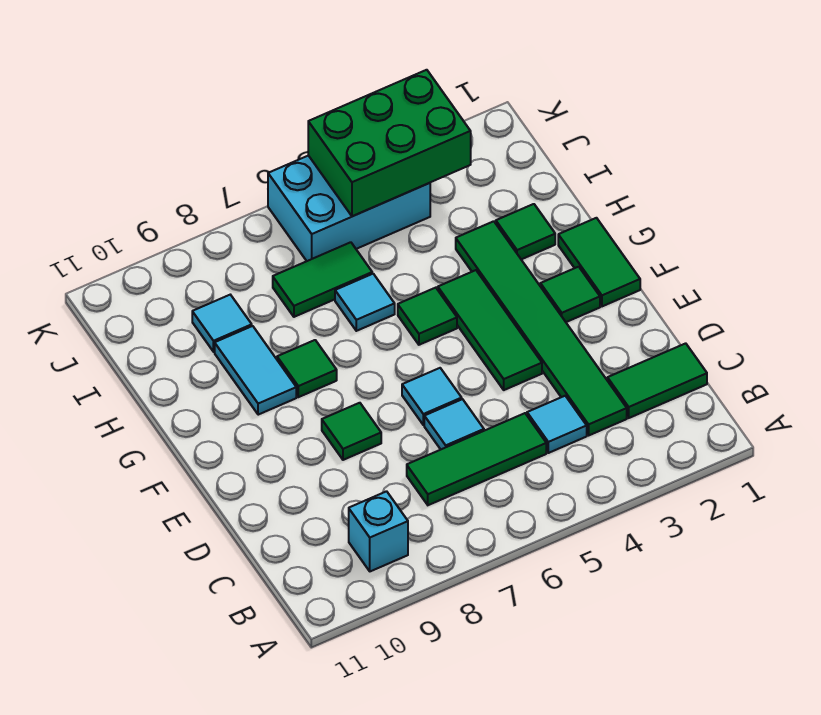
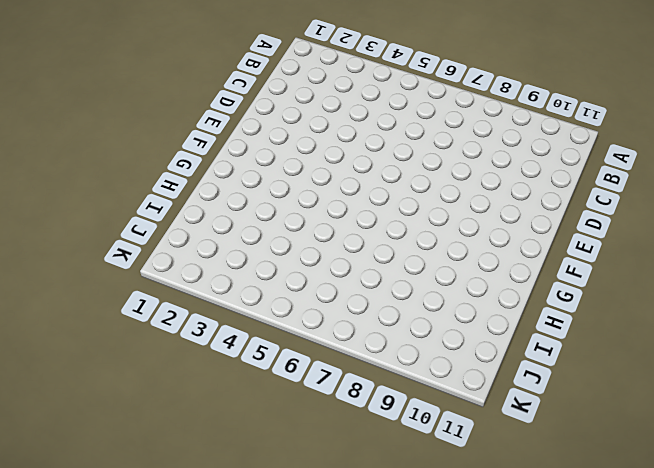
none -> cyan 1x1 brick [349,491,408,571]
none -> green 1x2 tile [607,343,707,418]
none -> green 1x6 tile [456,221,627,435]

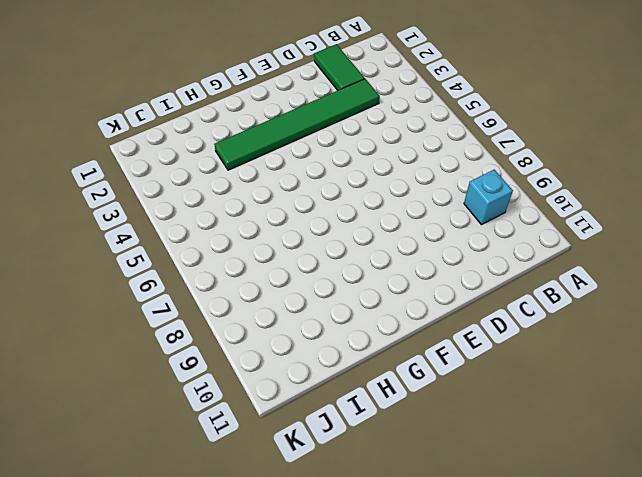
none -> cyan 1x1 tile [527,396,587,453]
none -> green 1x3 tile [407,413,546,505]
none -> cyan 1x1 tile [424,399,484,449]

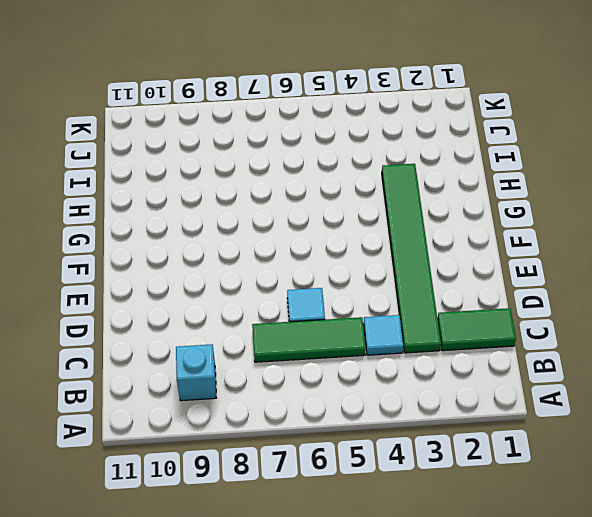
none -> green 1x3 tile [438,270,542,390]
none -> cyan 1x1 tile [402,368,462,425]
none -> green 1x1 tile [322,403,381,460]

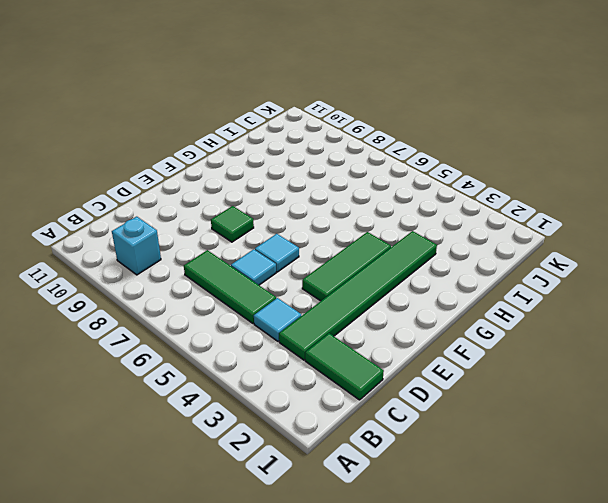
none -> green 1x2 tile [558,218,640,306]
none -> green 1x1 tile [540,267,600,322]
none -> green 1x1 tile [398,288,457,345]

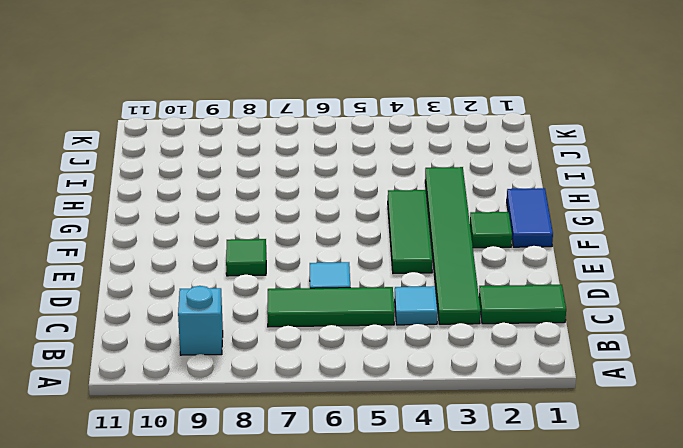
blue 1x2 tile [507,188,553,247] -> green 1x2 tile [558,218,640,306]
none -> cyan 1x1 tile [402,368,462,425]
none -> green 1x1 tile [398,288,457,345]
none -> green 1x1 tile [277,340,337,397]

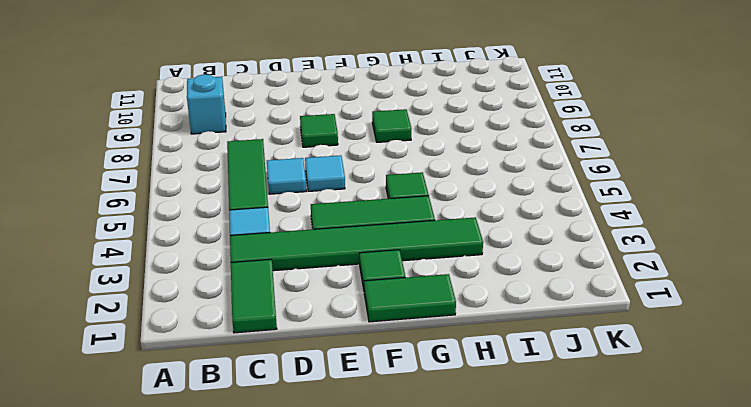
none -> cyan 1x2 tile [215,326,296,415]
none -> green 1x1 tile [496,204,555,259]
none -> cyan 1x1 tile [335,274,395,331]

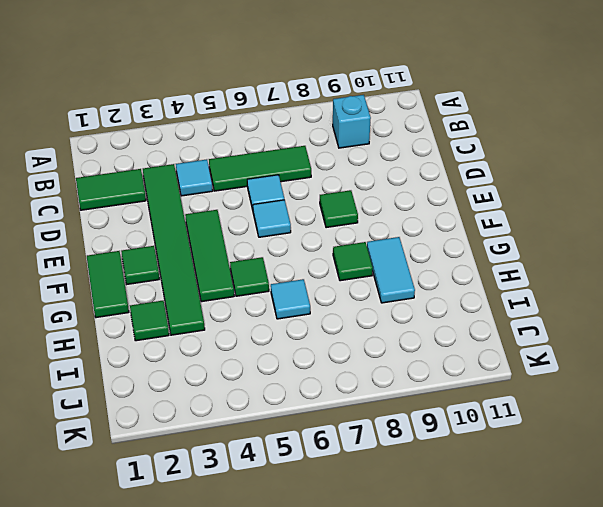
none -> green 1x2 tile [273,242,372,317]
none -> cyan 1x1 tile [192,295,252,352]
none -> cyan 2x3 brick [268,156,430,261]

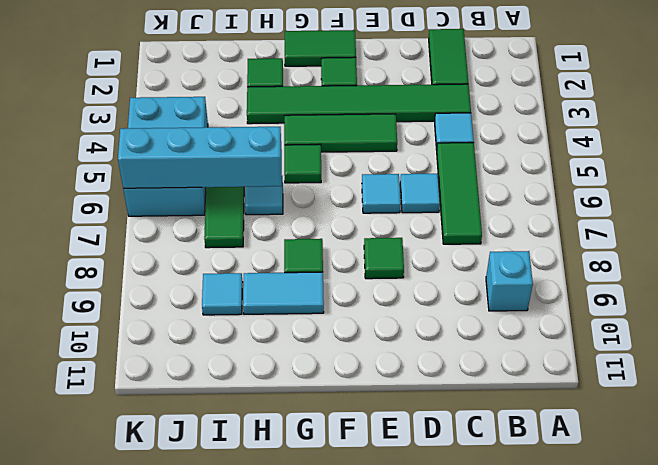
cyan 1x4 brick [118,127,282,189] -> none
none -> green 2x3 brick [308,70,471,216]

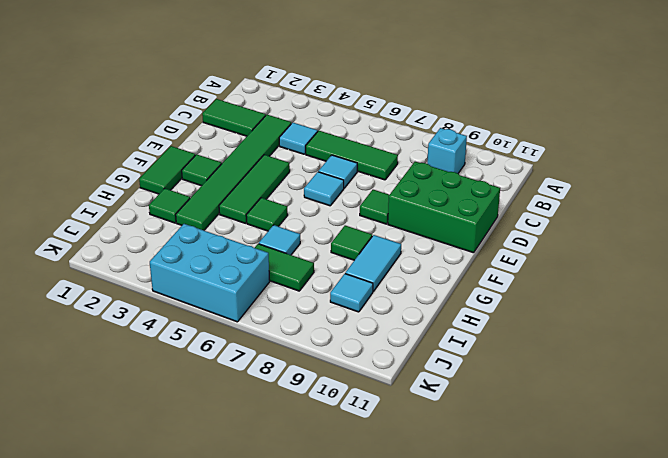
green 2x3 brick [388,162,500,253] -> green 2x3 brick moved to [308,70,471,216]

